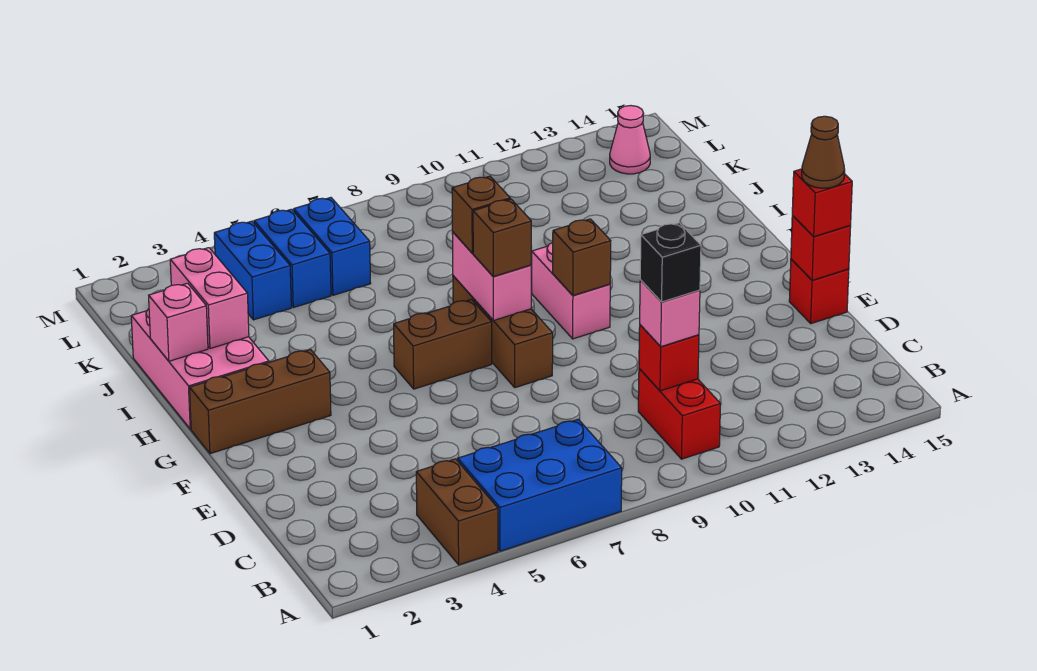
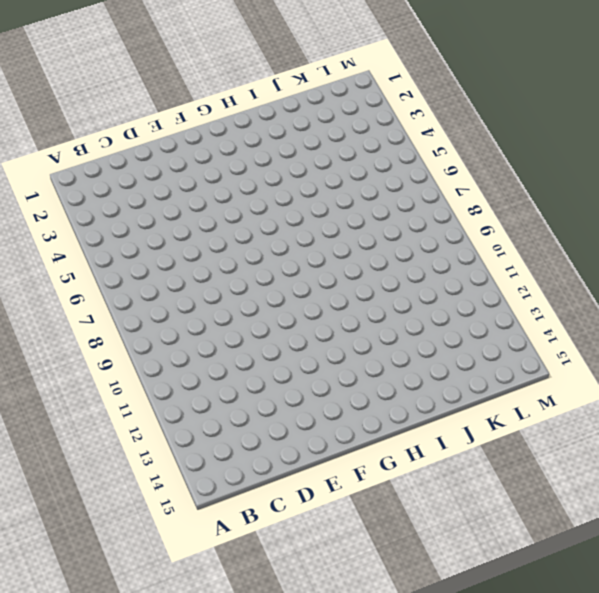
none -> brown 1x2 brick [416,459,498,565]
none -> blue 2x3 brick [457,419,622,551]
none -> red 1x2 brick [638,369,721,459]

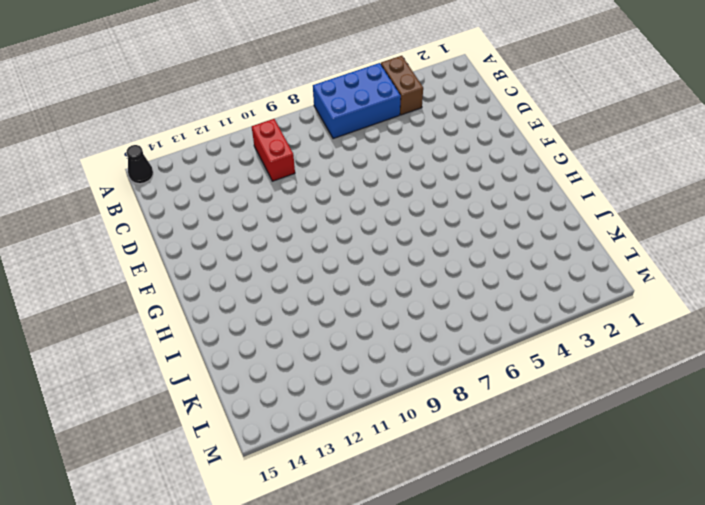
black 1x1 cone [127,145,153,184] -> none
none -> red 1x1 brick [789,259,849,324]
none -> brown 1x3 brick [453,276,553,388]
none -> brown 1x3 brick [189,350,331,454]

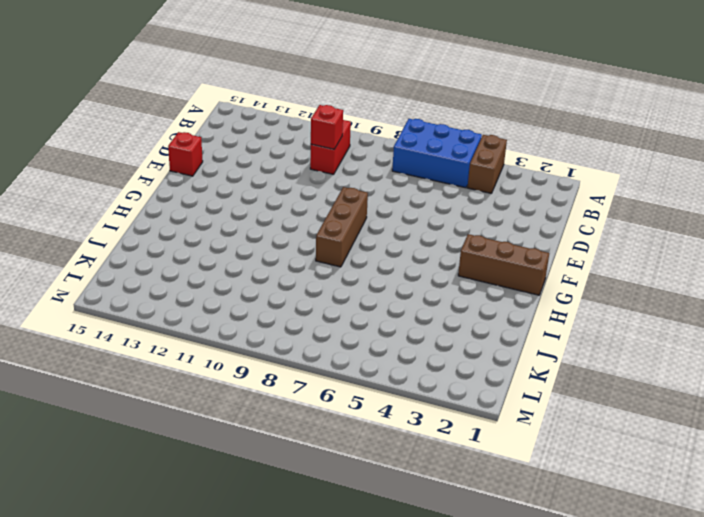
none -> brown 1x2 brick [394,299,492,389]
none -> pink 1x2 brick [532,243,610,339]
none -> pink 2x3 brick [131,309,269,429]

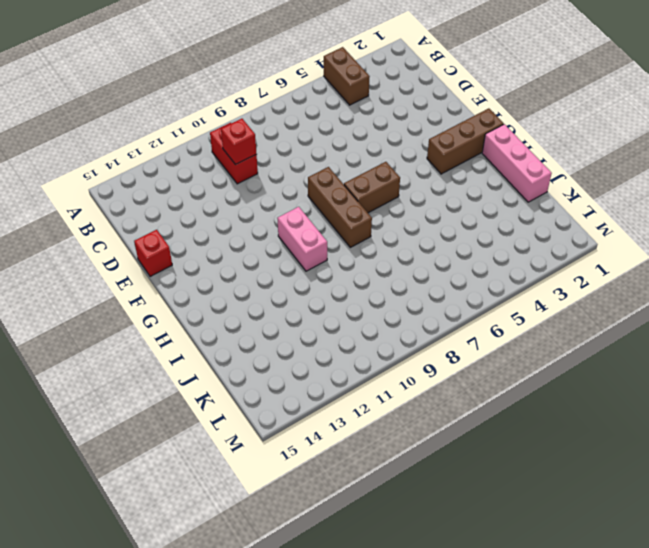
pink 1x3 brick [482,124,552,202] -> pink 2x3 brick [131,309,269,429]
none -> blue 2x3 brick [457,419,622,551]
none -> blue 1x2 brick [214,221,291,320]
none -> blue 1x2 brick [254,209,331,308]

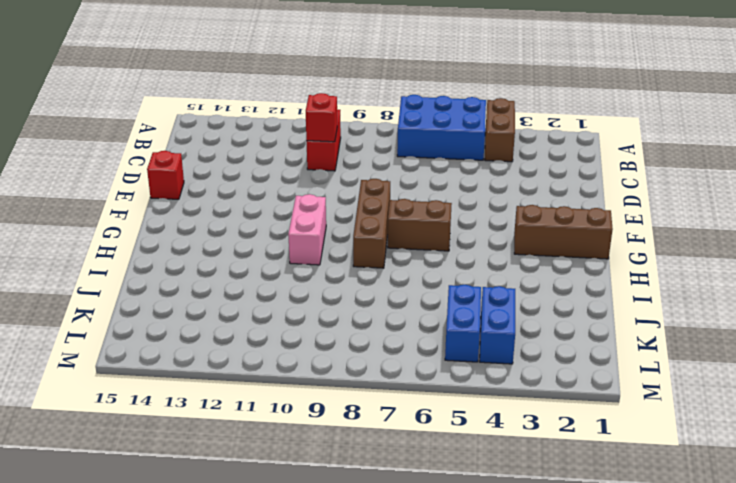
none -> pink 2x3 brick [131,309,269,429]
none -> blue 1x2 brick [294,197,371,295]
none -> pink 1x1 cone [610,106,650,174]

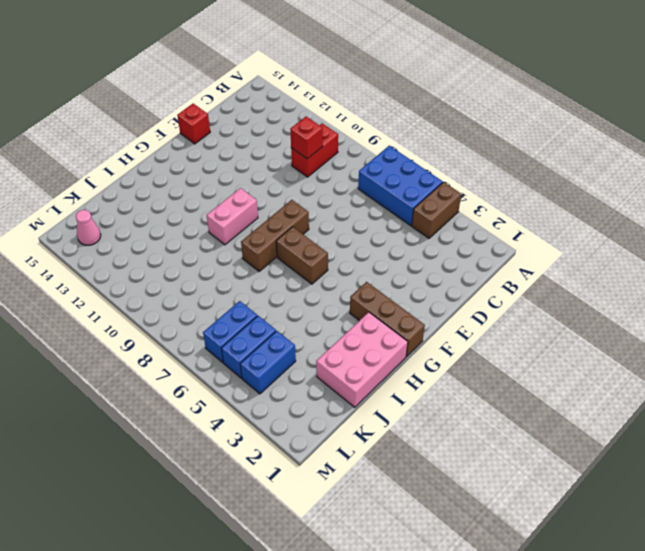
none -> red 1x1 brick [791,216,851,280]
none -> pink 1x2 brick [452,232,531,320]
none -> brown 1x1 brick [553,219,611,296]

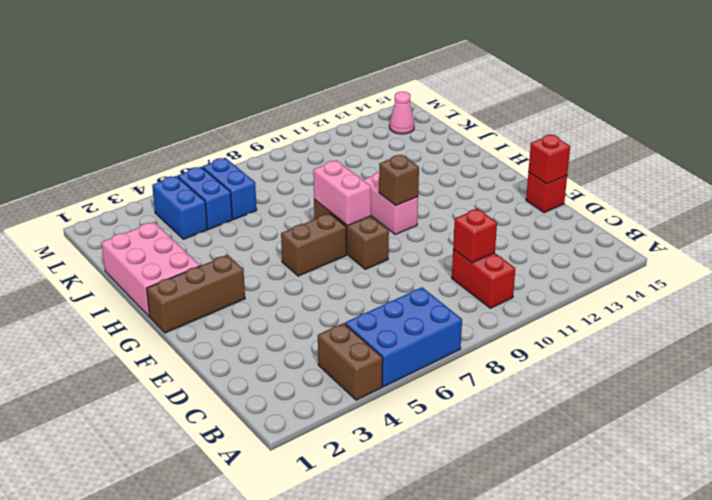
none -> pink 1x1 brick [149,283,208,361]
none -> pink 1x2 brick [170,248,249,349]
none -> pink 1x1 brick [640,280,700,347]

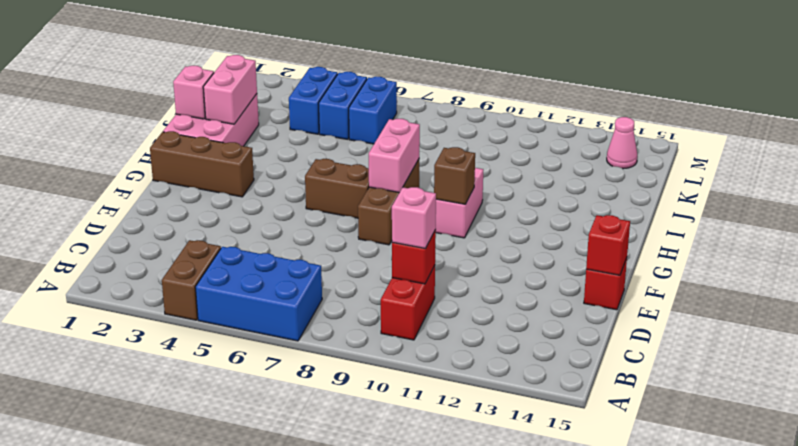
none -> red 1x1 brick [792,169,852,237]
none -> brown 1x1 brick [473,199,531,277]
none -> brown 1x1 brick [452,176,510,253]

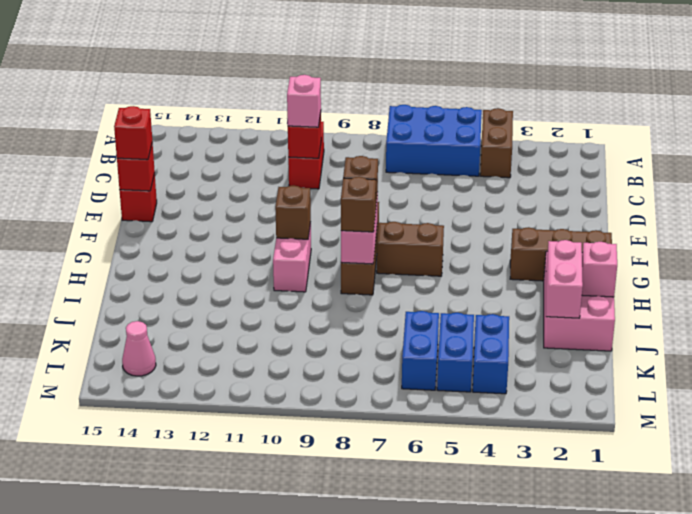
none -> black 1x1 brick [640,223,701,302]
none -> brown 1x1 cone [802,116,845,188]

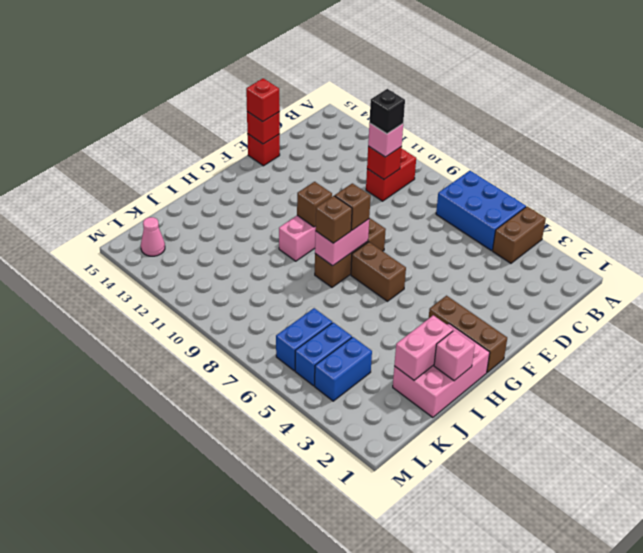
none -> brown 1x1 cone [802,116,845,188]

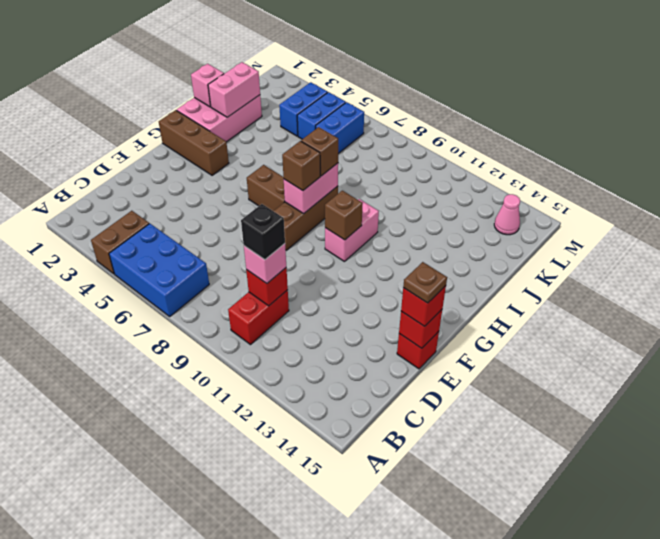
brown 1x1 plate [403,262,447,303] -> brown 1x1 cone [802,116,845,188]

